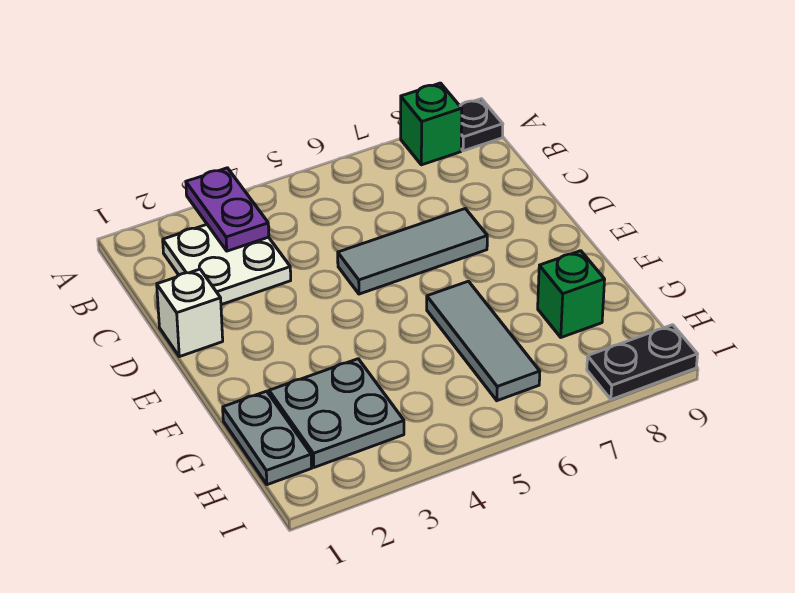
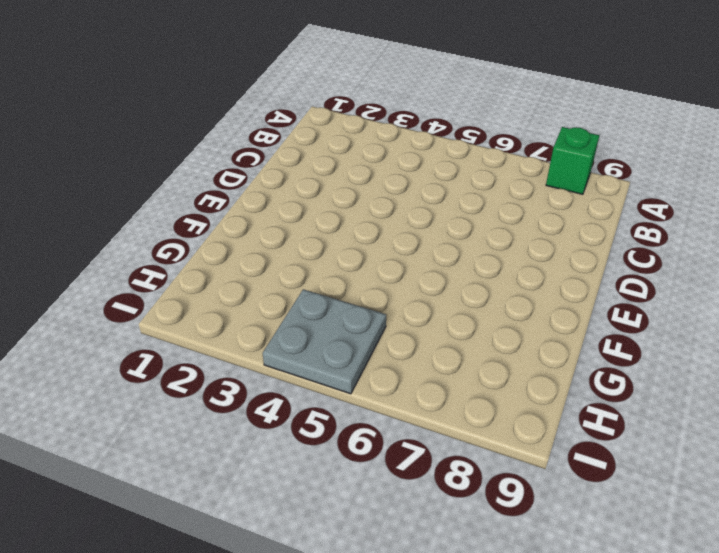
grey 2x2 plate [263,289,386,394] -> grey 2x2 plate moved to [269,359,404,467]
none -> black 1x1 plate [460,99,503,151]
none -> white 2x2 plate [163,225,291,305]

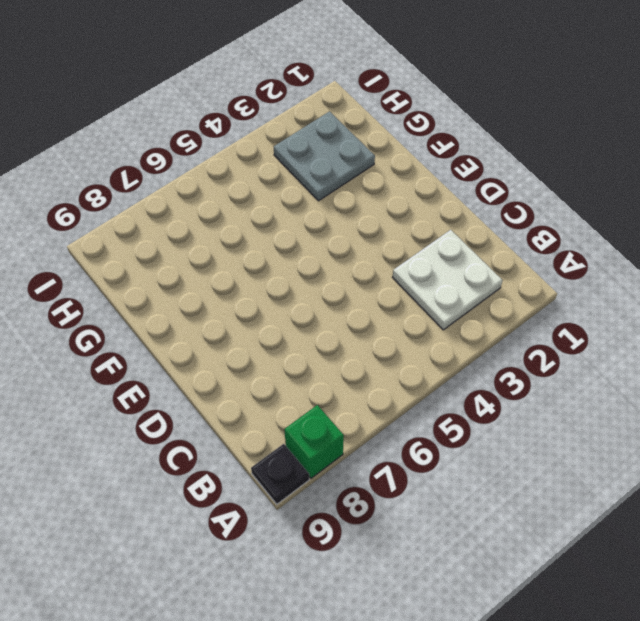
none -> white 1x1 brick [157,269,223,357]
none -> grey 1x3 tile [338,209,487,294]

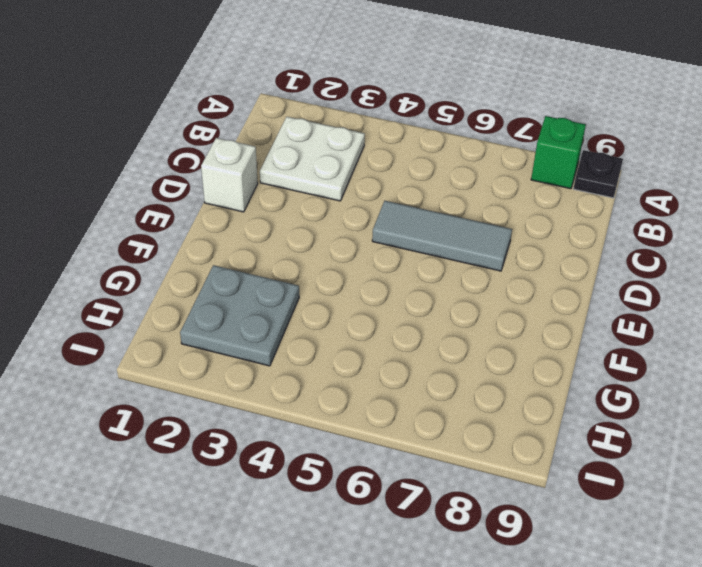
none -> grey 1x3 tile [427,281,540,401]
none -> grey 1x2 plate [223,391,312,485]

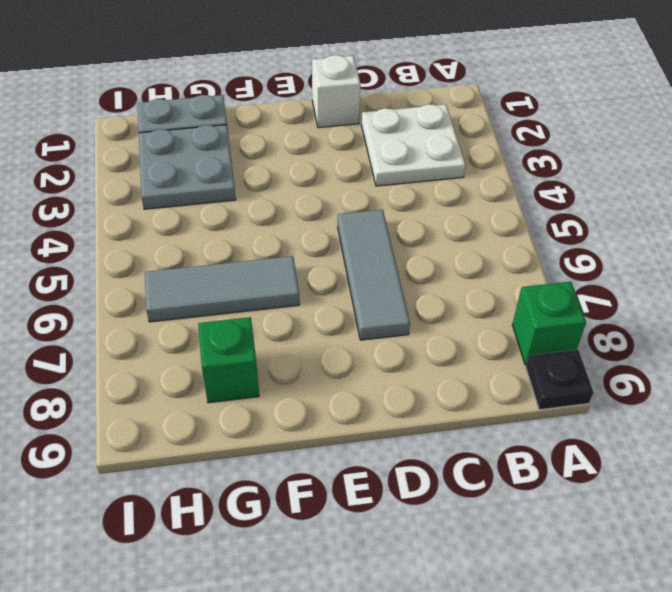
none -> black 1x2 plate [587,325,698,400]
none -> purple 1x2 plate [186,168,269,251]

